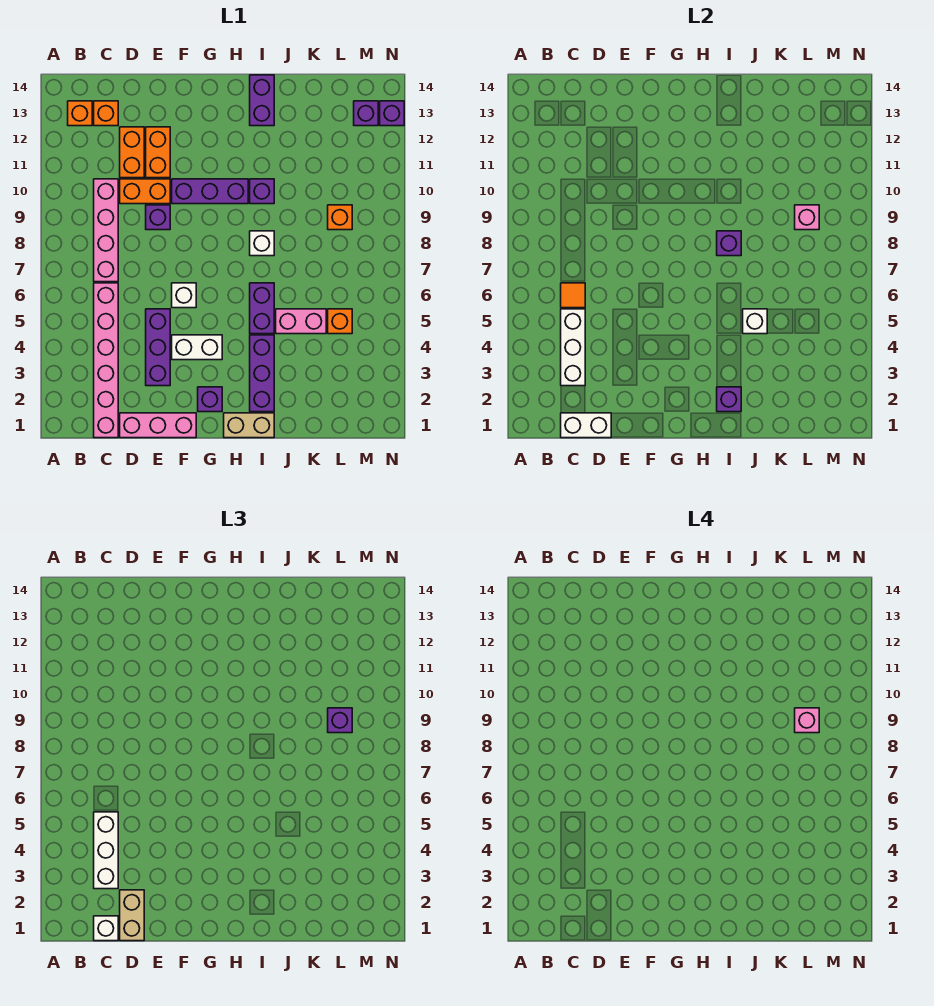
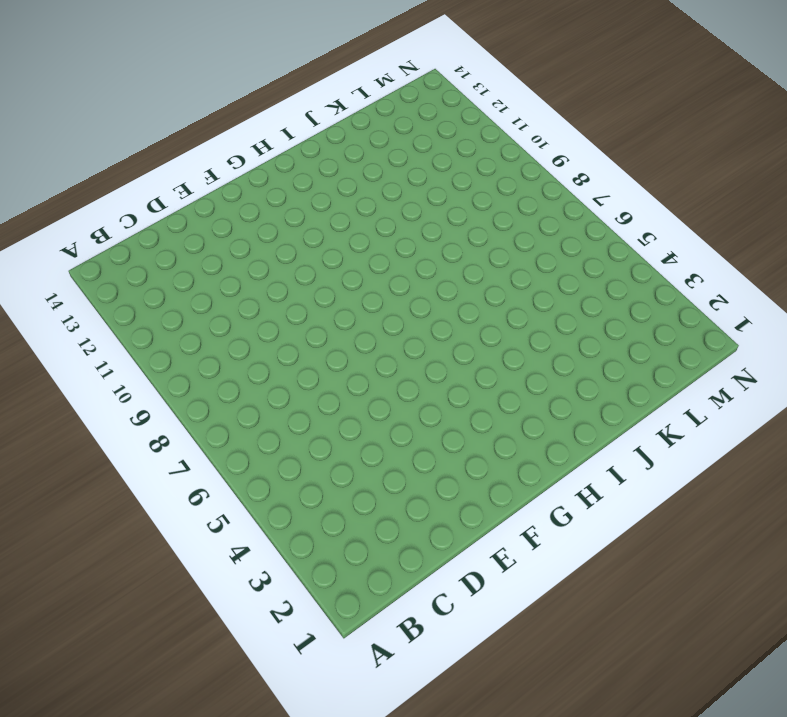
none -> orange 1x1 brick [68,101,92,126]
none -> pink 1x6 brick [94,283,118,438]
none -> pink 1x4 brick [94,179,118,282]
none -> orange 1x1 brick [94,101,118,126]

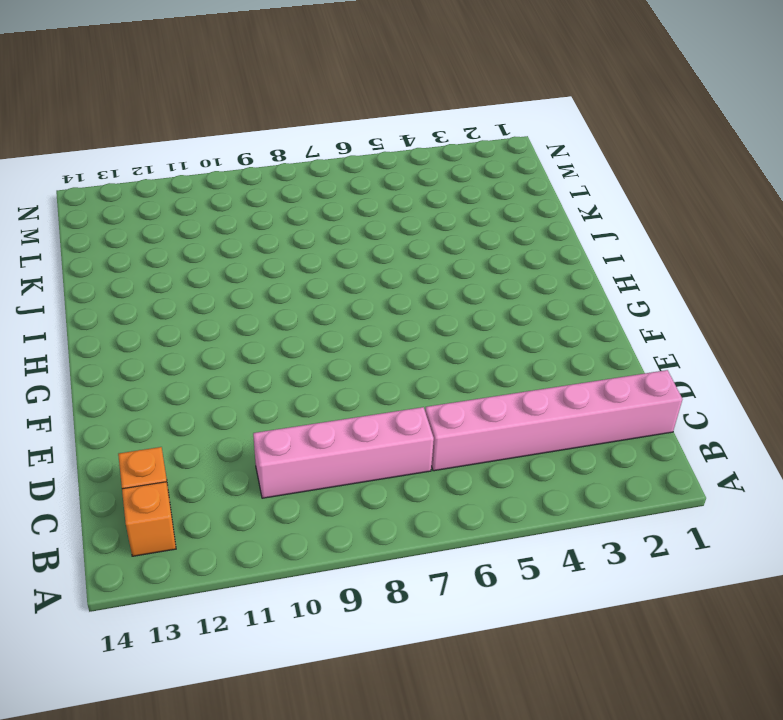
none -> pink 1x3 brick [120,413,196,438]
none -> orange 1x2 brick [120,179,170,204]
none -> orange 1x2 brick [120,127,144,178]
none -> purple 1x3 brick [146,309,170,386]

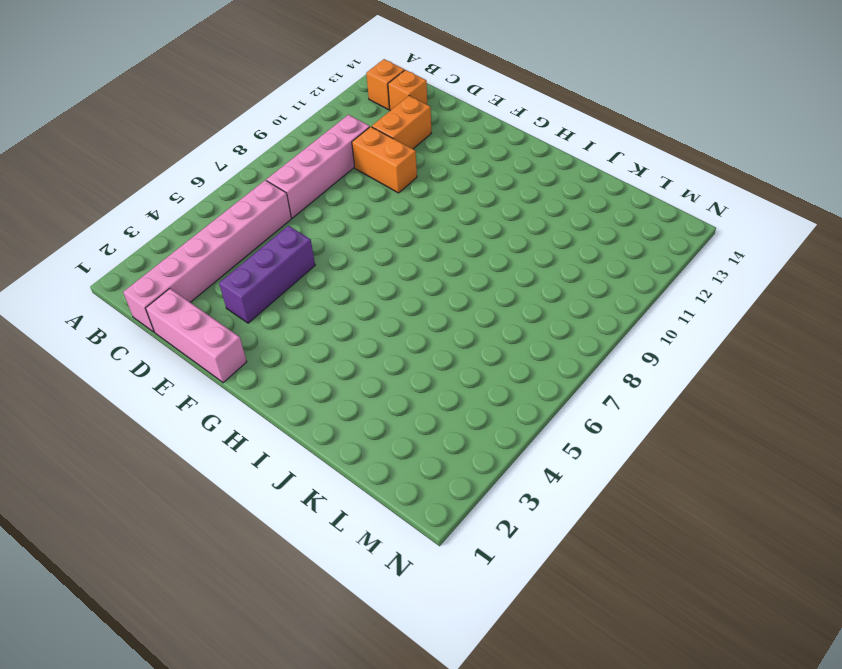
none -> purple 1x1 brick [146,205,170,230]
none -> orange 1x2 brick [146,127,170,178]
none -> white 1x2 brick [172,335,222,360]
none -> white 1x1 brick [172,283,196,308]

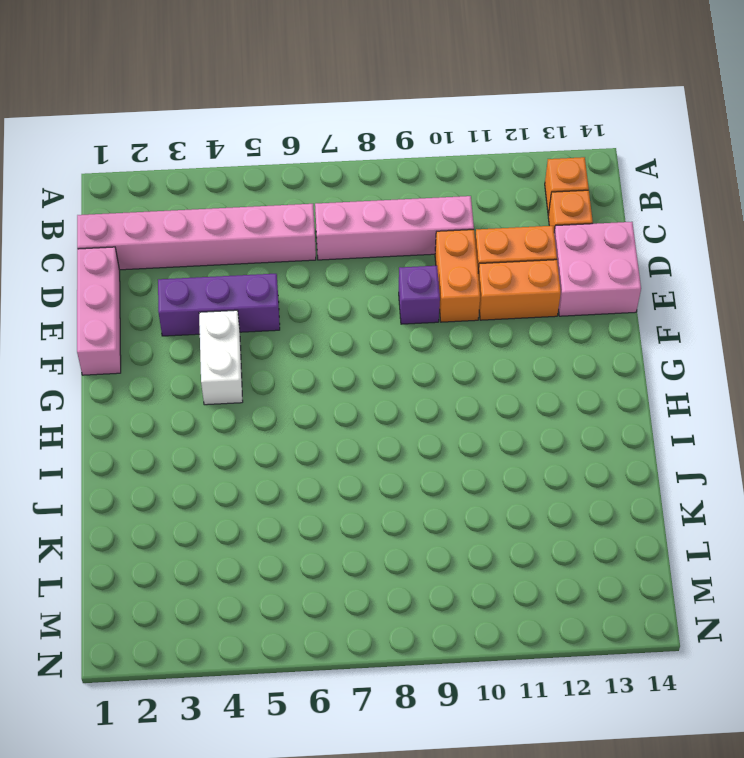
pink 2x2 brick [554,222,641,316] -> none
none -> white 1x1 brick [172,283,196,308]
none -> purple 1x3 brick [172,179,248,204]
none -> purple 1x1 brick [198,387,222,412]
none -> tan 1x2 brick [224,413,274,438]

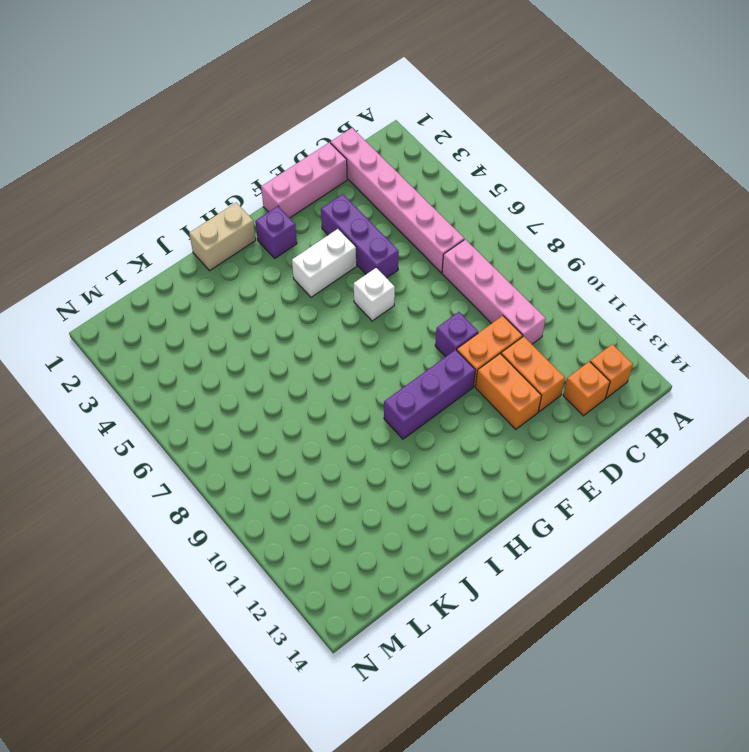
none -> purple 1x3 brick [250,335,274,412]
none -> purple 1x2 brick [250,283,274,334]
none -> white 1x1 brick [250,231,274,256]
none -> purple 1x1 brick [250,179,274,204]

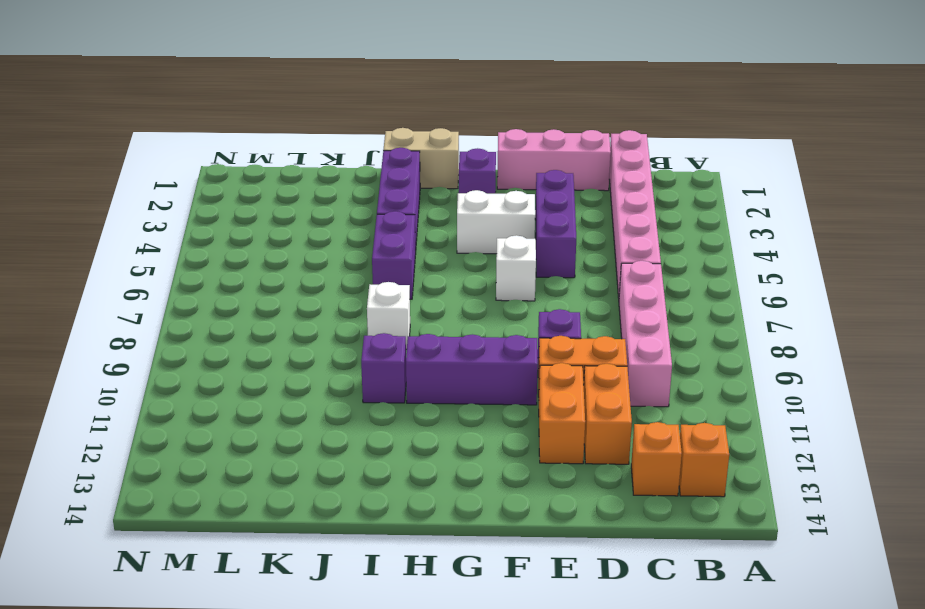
none -> purple 1x2 brick [250,75,274,126]
none -> pink 1x2 brick [276,309,326,334]
none -> orange 1x1 brick [328,309,352,334]
none -> orange 1x1 brick [328,205,352,230]

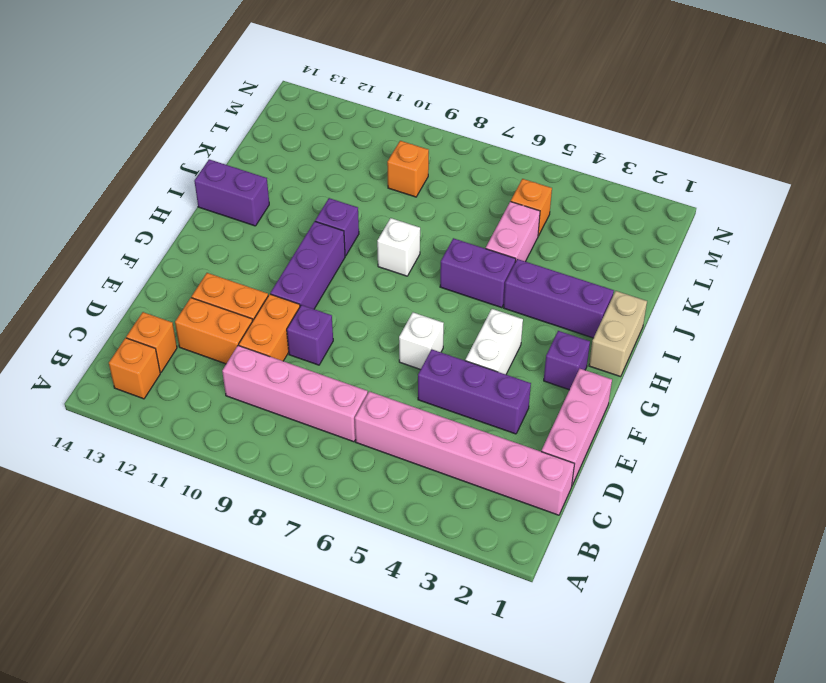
none -> purple 1x1 brick [354,101,378,126]
none -> purple 1x1 brick [380,101,404,126]
none -> white 1x2 brick [561,413,611,438]
none -> white 1x3 brick [561,309,585,386]

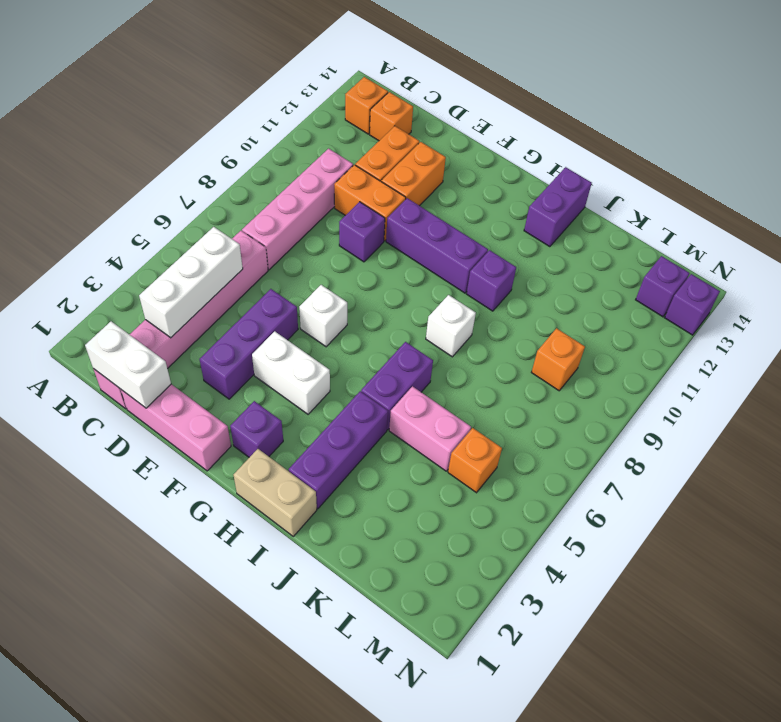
none -> orange 1x1 tile [561,283,585,308]
none -> purple 1x1 brick [717,387,741,412]
none -> purple 1x1 brick [717,231,741,256]
none -> white 1x1 brick [743,309,767,334]

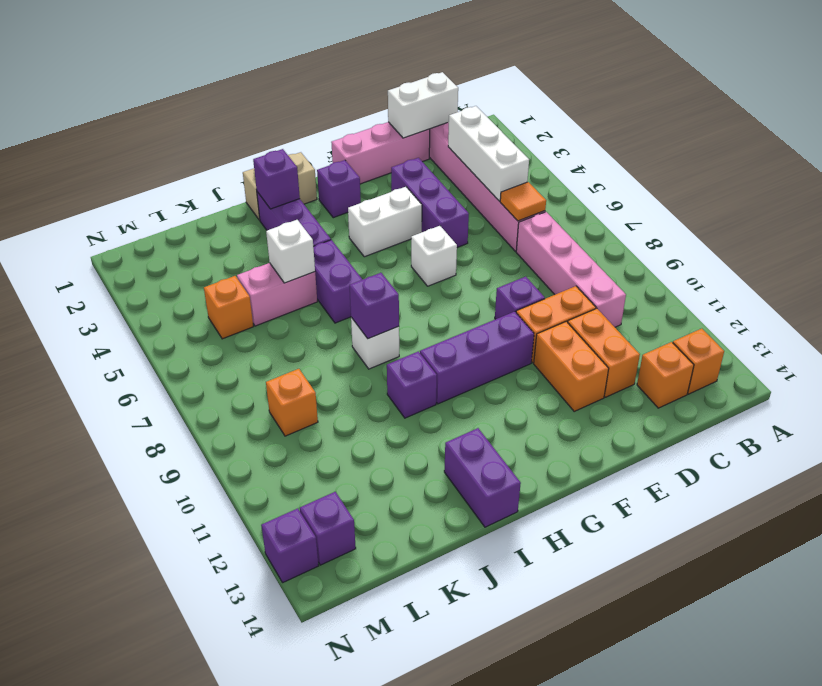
none -> pink 1x1 brick [795,205,819,230]
none -> white 1x1 brick [94,916,118,941]
none -> white 1x3 brick [94,812,118,889]
none -> tan 1x2 brick [120,890,144,941]

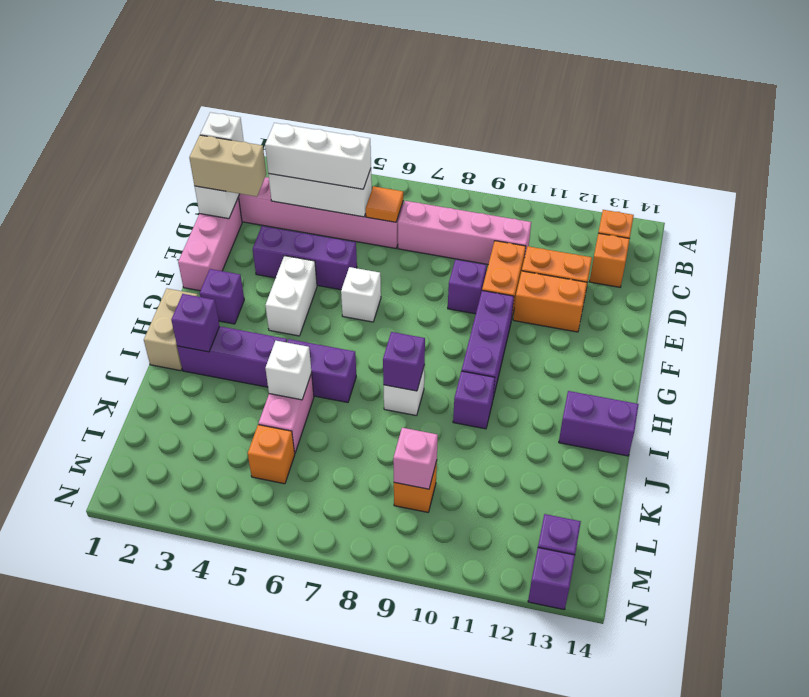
none -> purple 1x1 brick [328,708,352,733]
none -> pink 1x1 brick [795,708,819,733]

